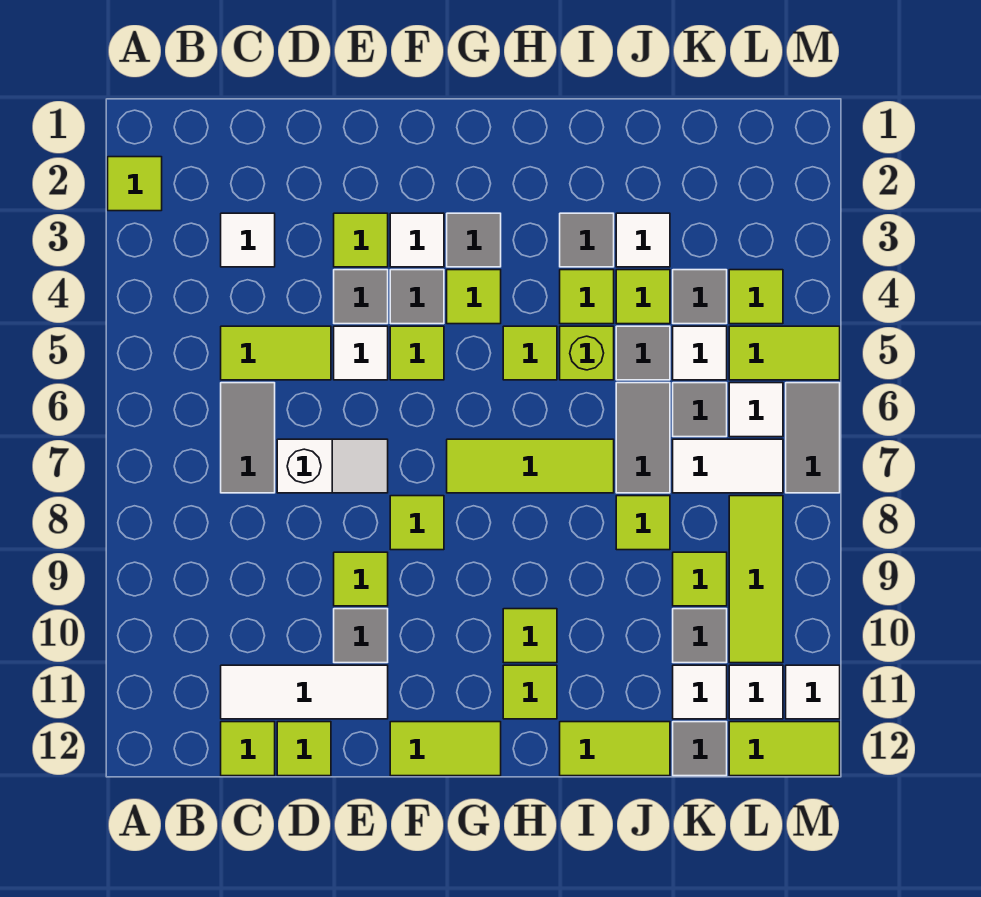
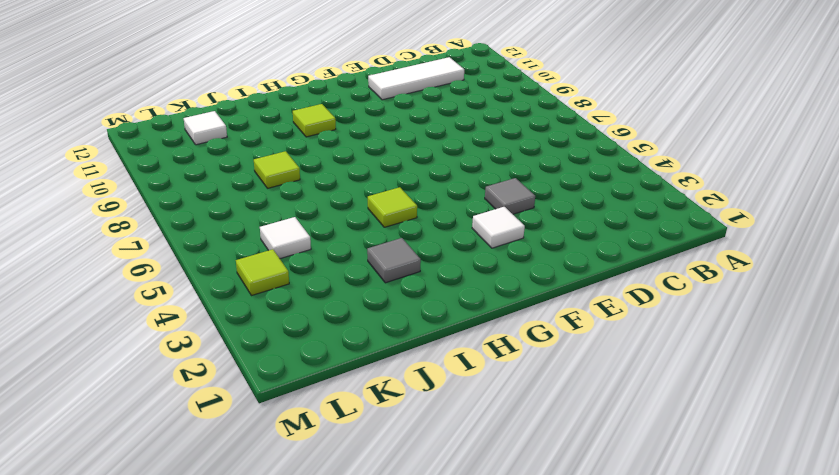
none -> lime 1x1 tile [108,157,162,211]
none -> white 1x1 tile [221,213,275,267]
none -> lime 1x2 tile [221,326,331,380]
none -> grey 1x2 tile [221,383,275,493]

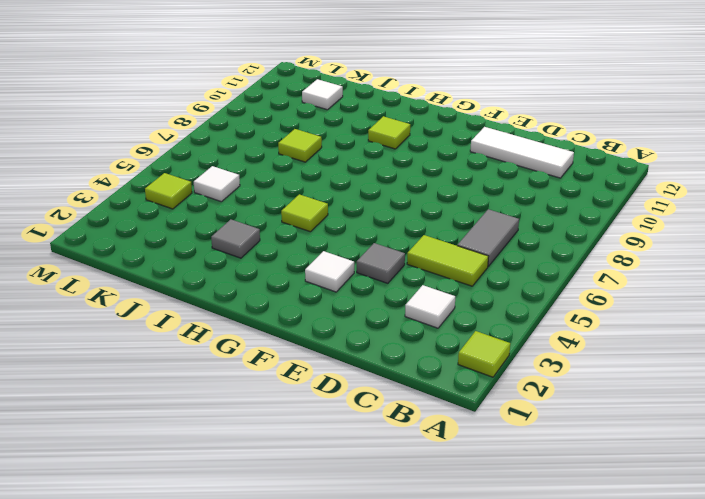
none -> lime 1x1 tile [221,722,275,776]
none -> white 1x2 slope [277,439,388,493]
none -> lime 1x1 tile [277,722,331,776]
none -> lime 1x1 tile [334,213,388,267]

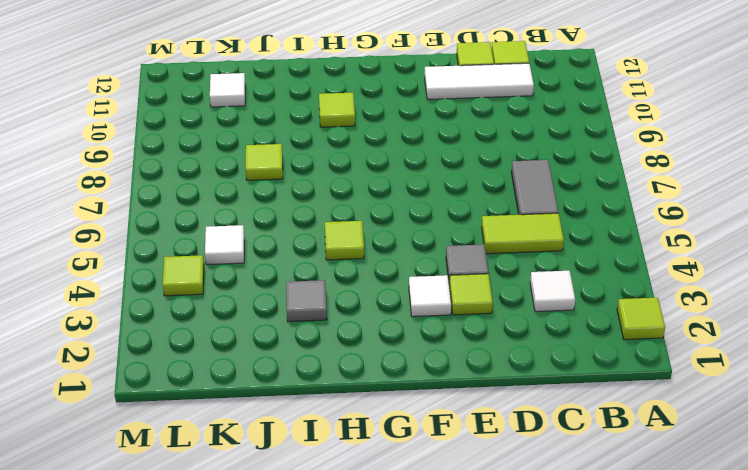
none -> white 1x2 slope [277,439,388,493]
none -> white 1x1 tile [334,326,388,380]
none -> lime 1x1 tile [334,552,388,606]
none -> grey 1x1 tile [334,609,388,663]

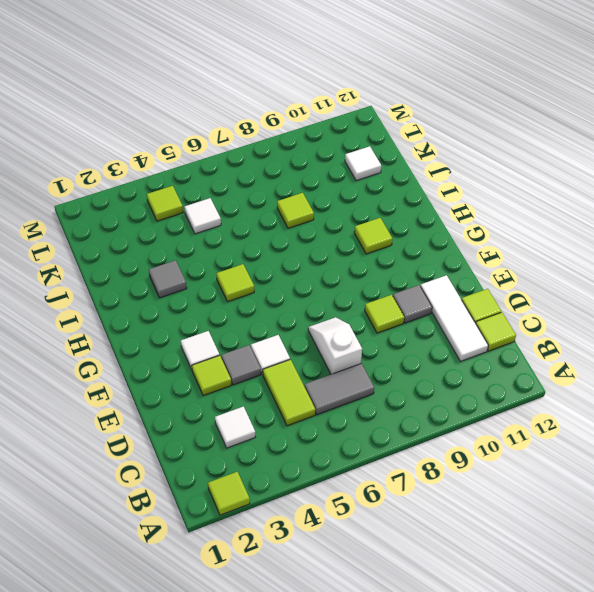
none -> grey 1x1 tile [390,270,444,324]
none -> lime 1x1 tile [390,326,444,380]
none -> lime 1x1 tile [390,496,444,550]
none -> lime 1x2 tile [390,722,501,776]

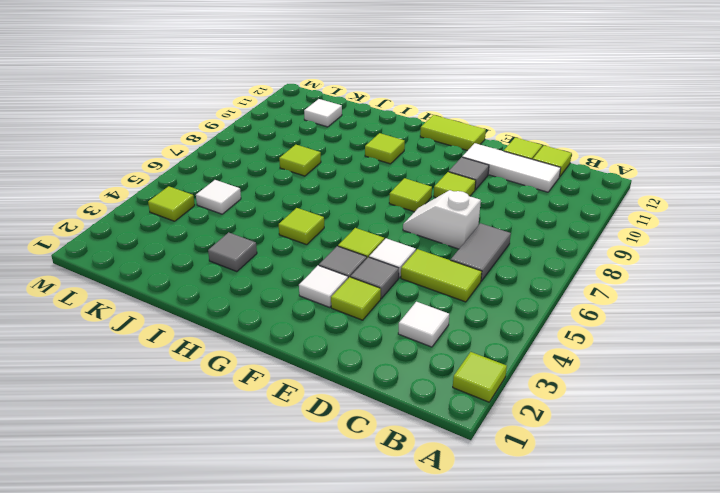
none -> grey 1x1 tile [447,213,501,267]
none -> lime 1x1 tile [447,270,501,324]
none -> lime 1x3 tile [447,439,614,493]
none -> lime 1x1 tile [503,665,557,719]

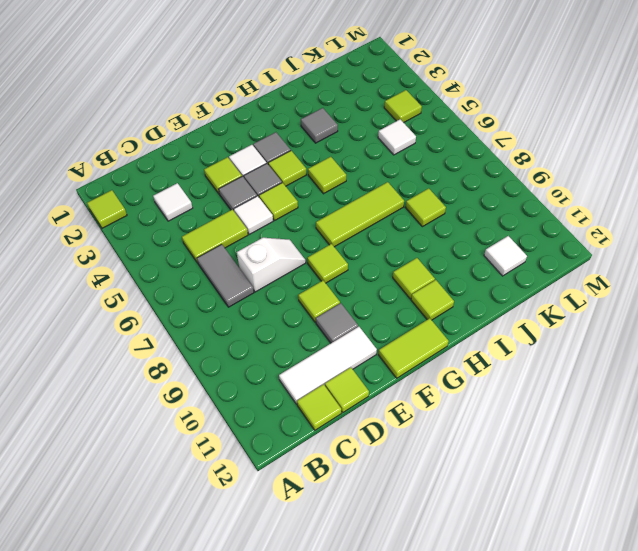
none -> lime 1x1 tile [560,270,614,324]
none -> lime 1x1 brick [560,326,614,380]
none -> lime 1x2 tile [560,722,670,776]
none -> white 1x1 tile [616,213,670,267]

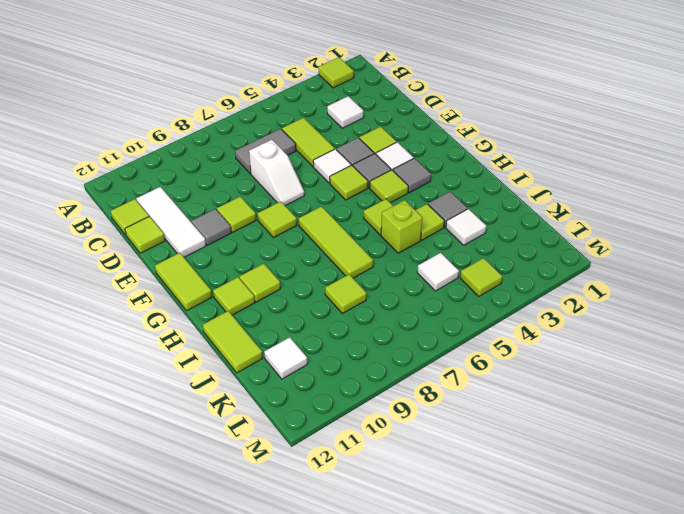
none -> lime 1x1 tile [616,270,670,324]
none -> grey 1x1 tile [616,326,670,380]
none -> grey 1x2 tile [616,383,670,493]
none -> grey 1x1 tile [673,270,727,324]

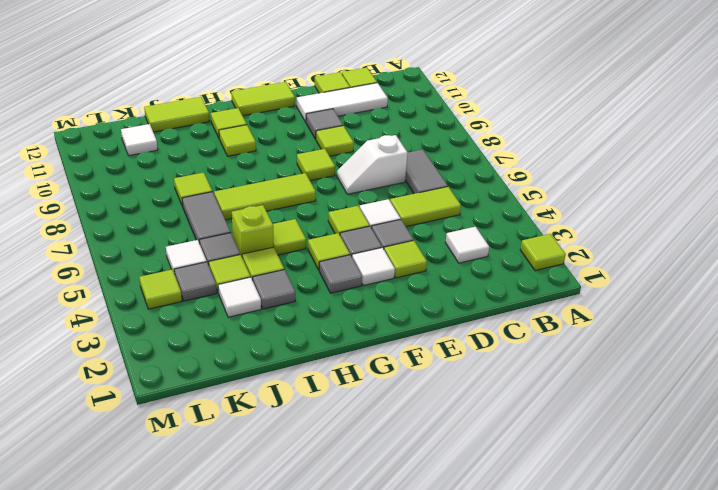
none -> grey 1x1 tile [673,383,727,437]
none -> white 1x2 tile [673,439,783,493]
none -> lime 1x1 tile [673,552,727,606]
none -> grey 1x1 tile [673,609,727,663]

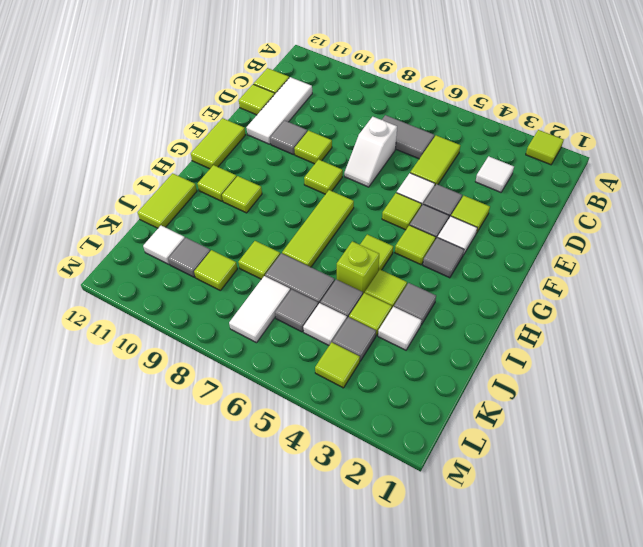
none -> grey 1x1 tile [673,722,727,776]
none -> lime 1x2 tile [729,326,840,380]
none -> white 1x1 tile [729,383,783,437]
none -> lime 1x3 tile [729,496,783,663]

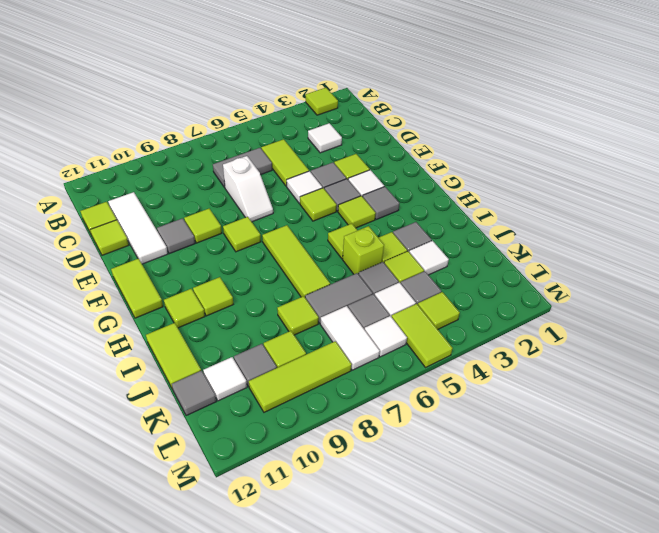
none -> white 1x1 tile [729,665,783,719]
none -> lime 1x2 tile [729,722,840,776]
none -> grey 1x2 tile [786,383,840,493]
none -> white 1x1 tile [786,665,840,719]

